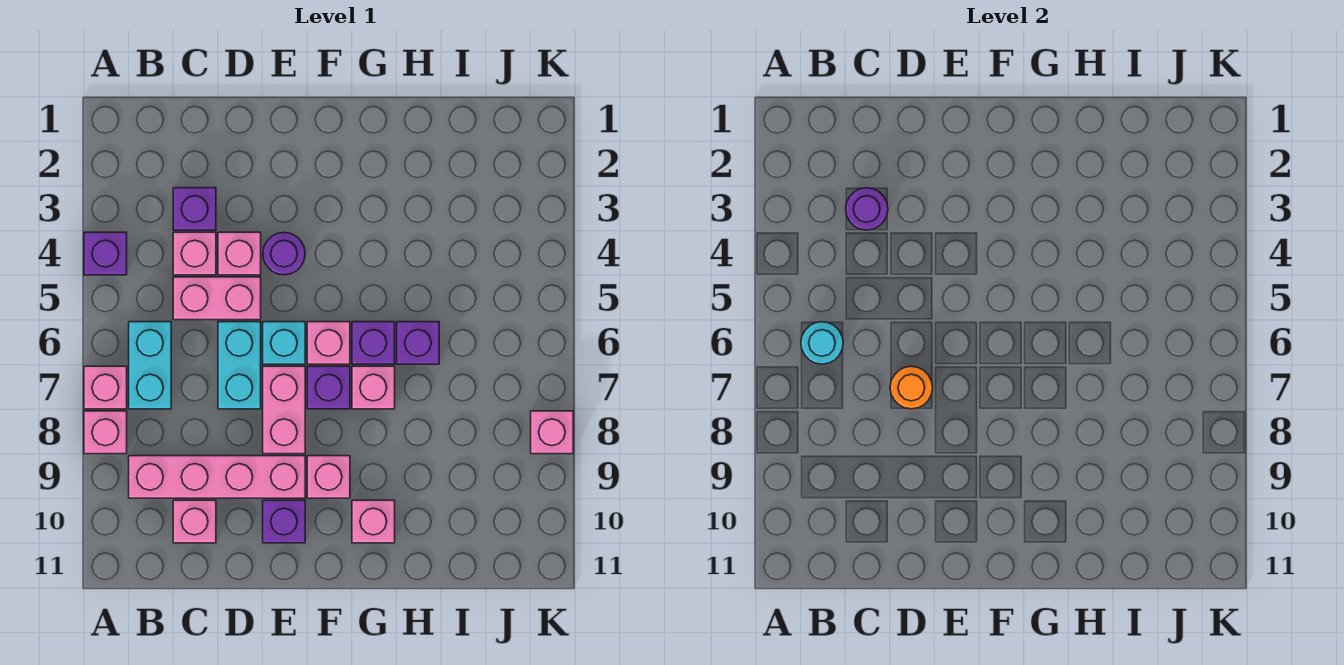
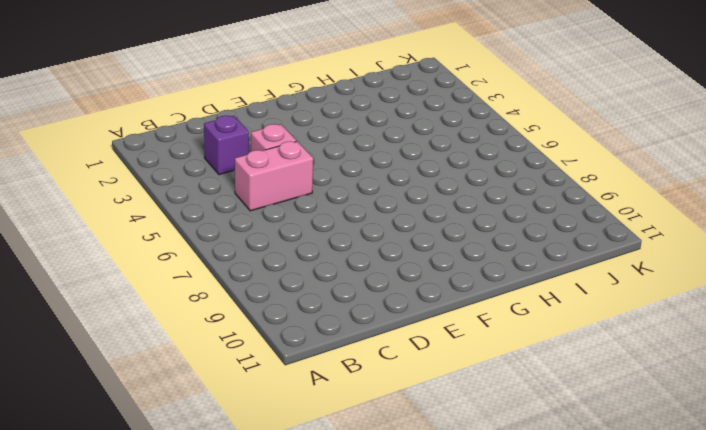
none -> purple 1x1 brick [84,232,127,275]
none -> pink 1x1 brick [84,366,127,409]
none -> pink 1x1 brick [84,411,127,454]

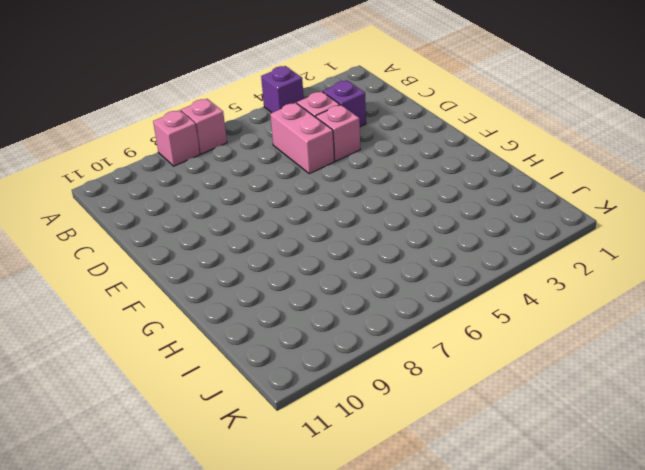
none -> cyan 1x2 brick [129,322,171,409]
none -> pink 1x4 brick [129,456,305,498]
none -> pink 1x1 brick [173,500,216,543]

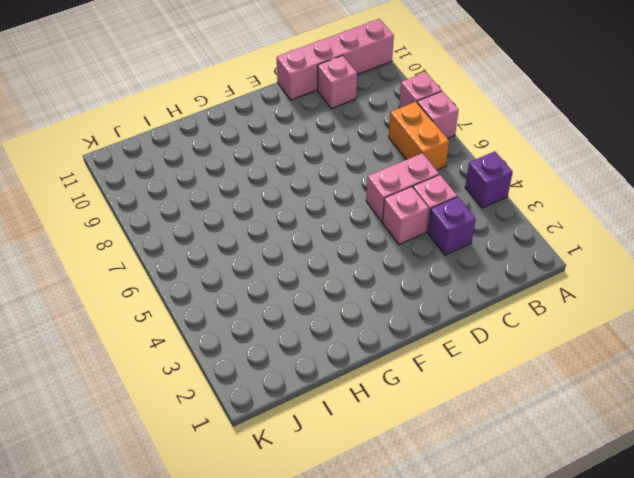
pink 1x4 brick [277,19,394,100] -> pink 1x4 brick moved to [129,456,305,498]
orange 1x2 brick [389,102,449,170] -> cyan 1x2 brick [129,322,171,409]
none -> cyan 1x2 brick [218,322,261,409]
none -> purple 1x1 round brick [263,232,305,275]
none -> cyan 1x1 brick [263,322,305,364]

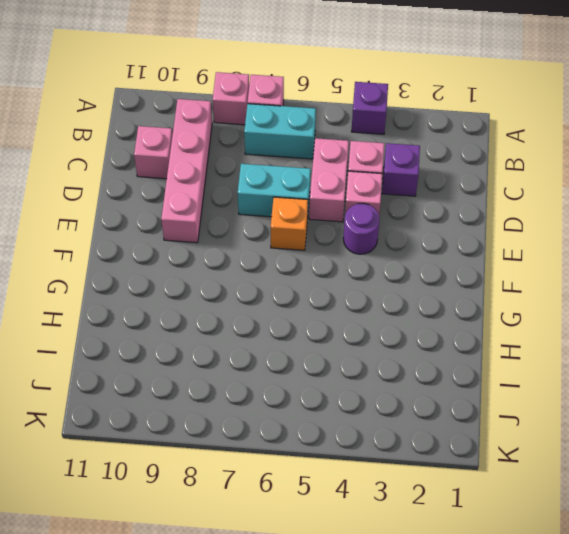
orange 1x1 brick [271,197,308,250] -> cyan 1x1 brick [263,322,305,364]
none -> pink 1x2 brick [263,366,305,454]
none -> purple 1x1 brick [263,500,305,543]
none -> pink 1x1 brick [307,322,350,364]

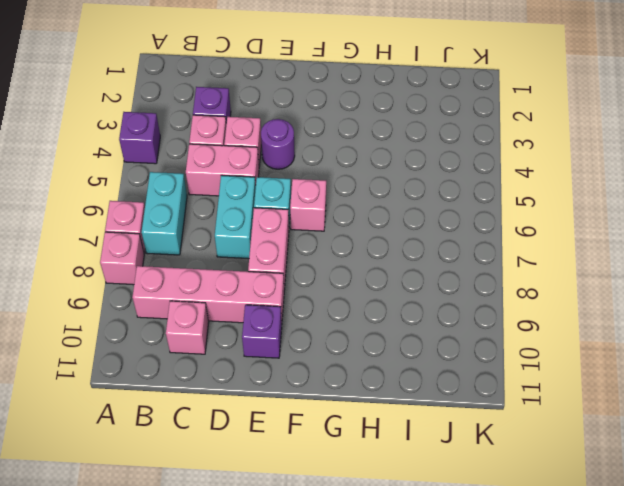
none -> purple 1x1 brick [307,366,350,409]
none -> pink 1x1 brick [307,456,350,498]
none -> purple 1x1 brick [352,322,395,364]

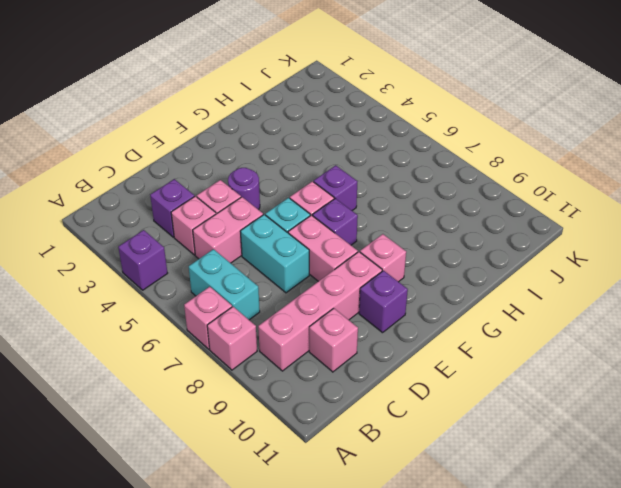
none -> pink 1x1 brick [352,366,395,409]
none -> pink 1x1 brick [352,500,395,543]
none -> purple 1x1 brick [397,322,439,364]

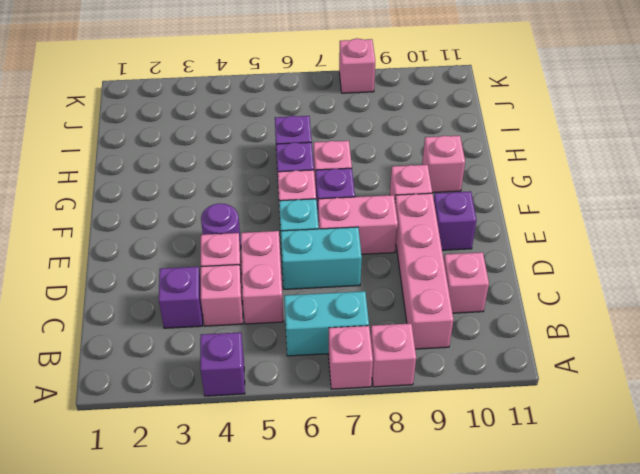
none -> cyan 1x1 round brick [801,322,843,364]
none -> purple 1x1 round brick [846,188,888,230]
none -> orange 1x1 round brick [890,366,933,409]

